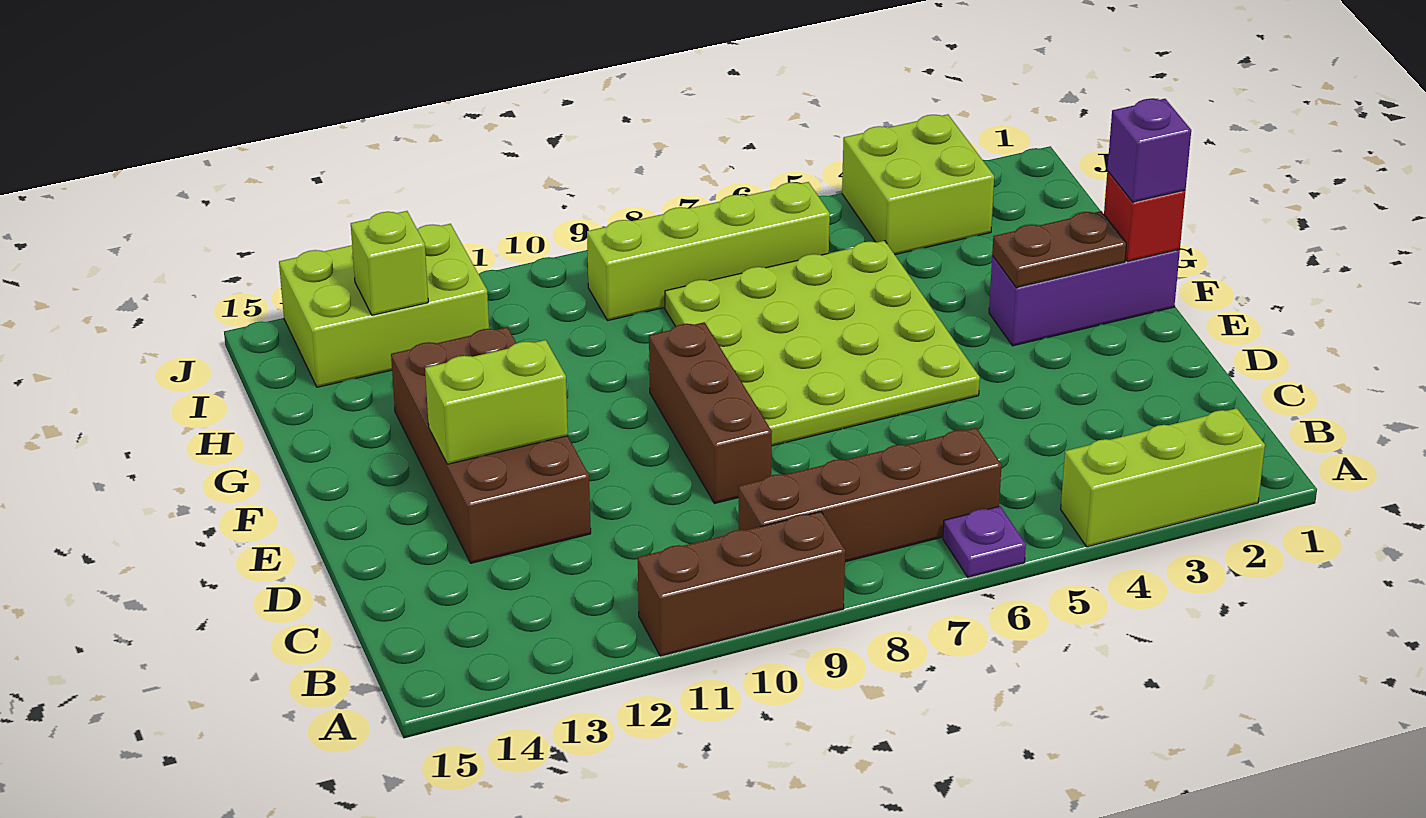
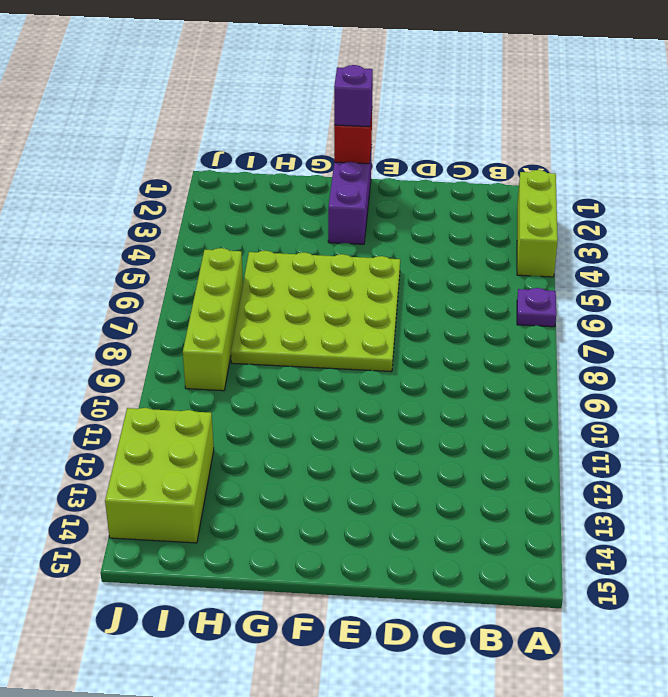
none -> brown 1x3 brick [638,512,845,656]
none -> brown 1x4 brick [739,428,1002,562]
none -> brown 1x3 brick [649,322,772,504]

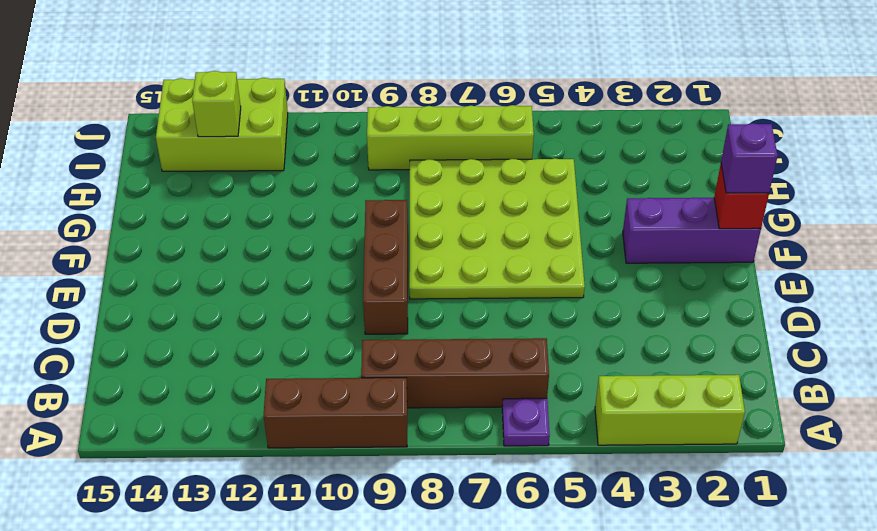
none -> brown 2x4 brick [391,327,591,563]
none -> lime 2x2 brick [842,114,994,255]
none -> lime 1x2 brick [425,340,568,464]

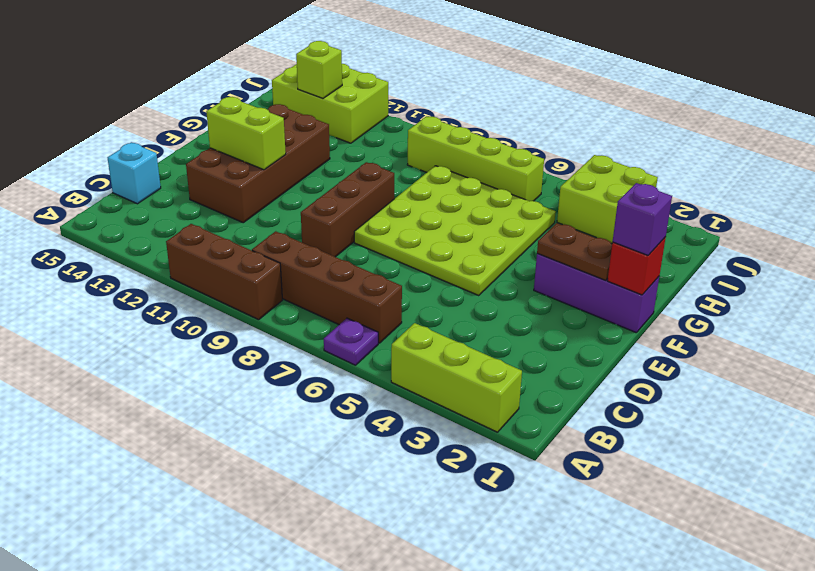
cyan 1x1 brick [108,142,161,204] -> none

